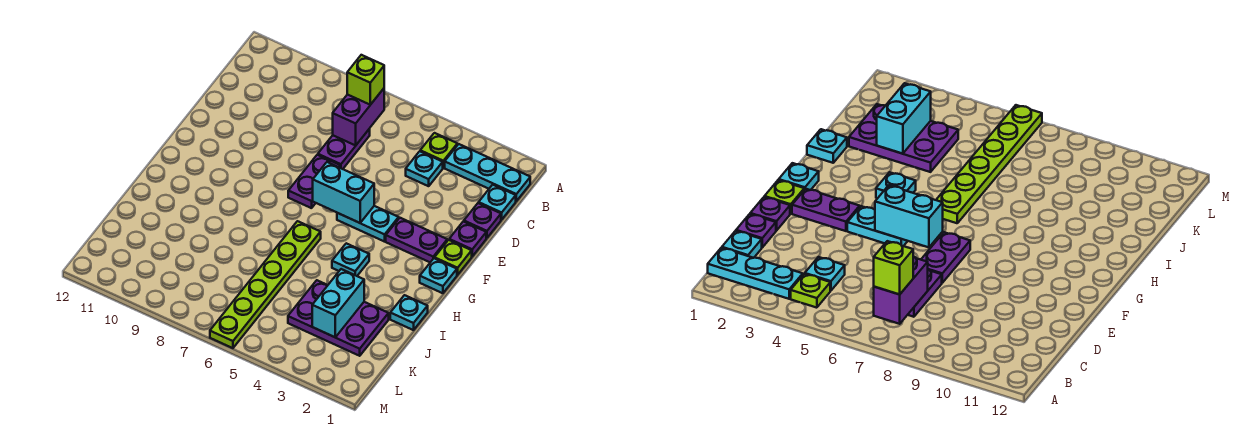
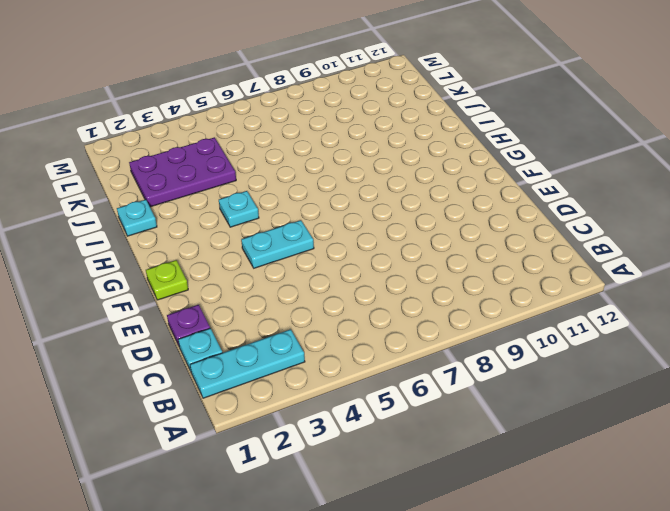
none -> lime 1x1 plate [420,133,457,168]
none -> cyan 1x1 plate [406,151,443,186]
none -> purple 1x2 plate [318,129,370,169]

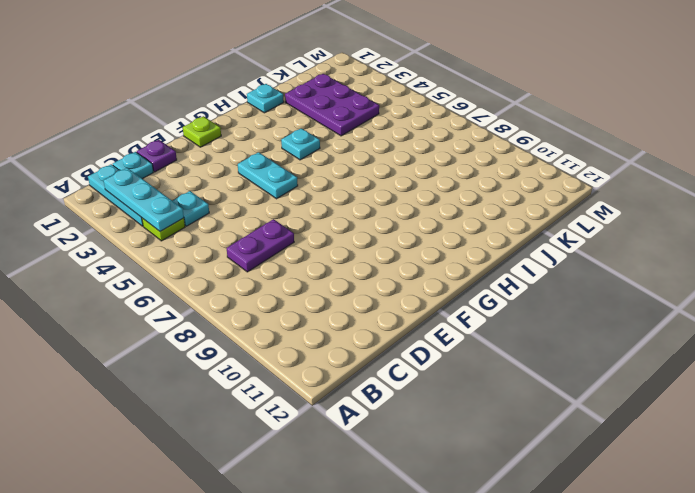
cyan 1x3 plate [104,168,184,231] -> none
none -> purple 1x1 plate [449,221,486,256]
none -> purple 1x2 plate [288,155,340,208]
none -> purple 1x2 plate [386,218,447,262]

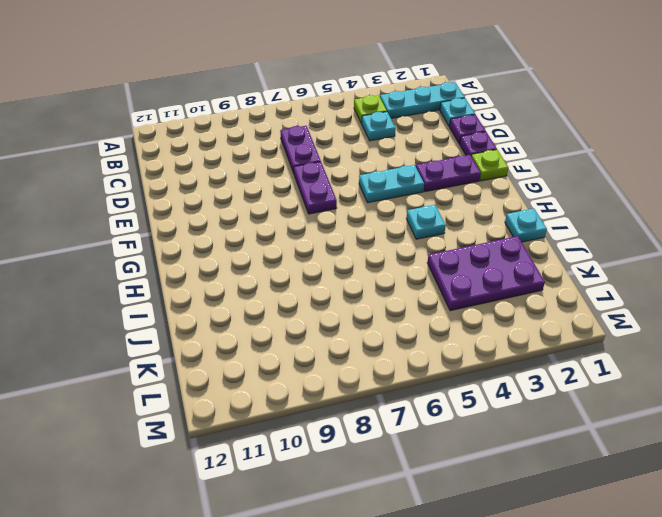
none -> cyan 1x1 plate [420,258,457,293]
none -> lime 1x6 plate [210,221,321,348]
none -> purple 1x2 brick [333,89,384,146]

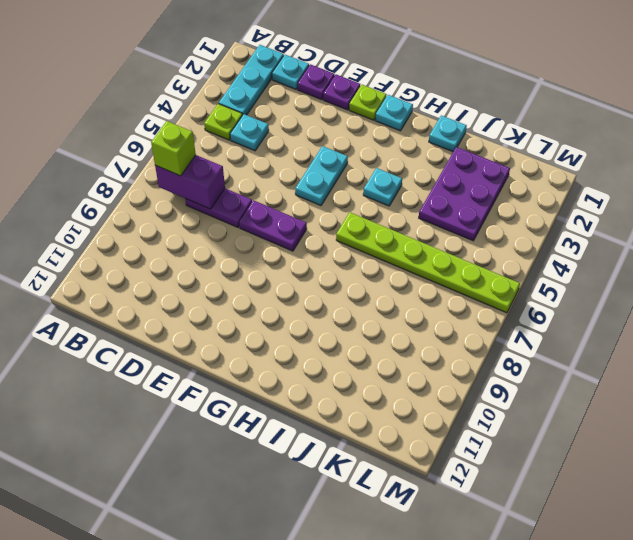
none -> purple 1x2 plate [386,218,447,262]
none -> cyan 1x2 brick [313,162,374,223]
none -> cyan 1x2 brick [312,269,364,337]

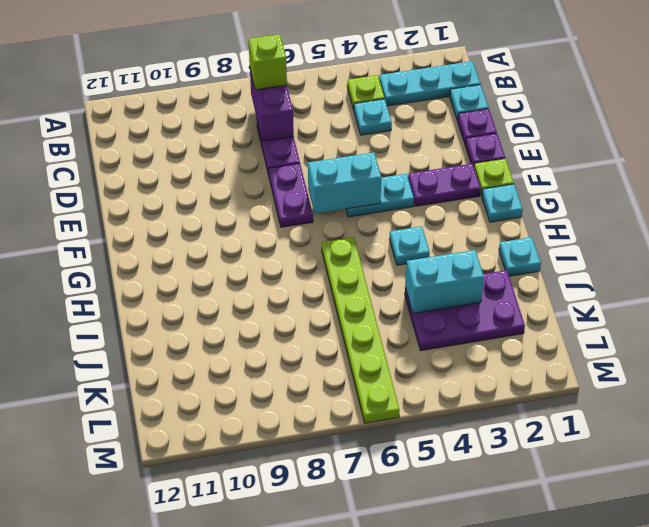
cyan 1x2 brick [405,250,484,313] -> cyan 1x2 brick turned to [312,269,364,337]

